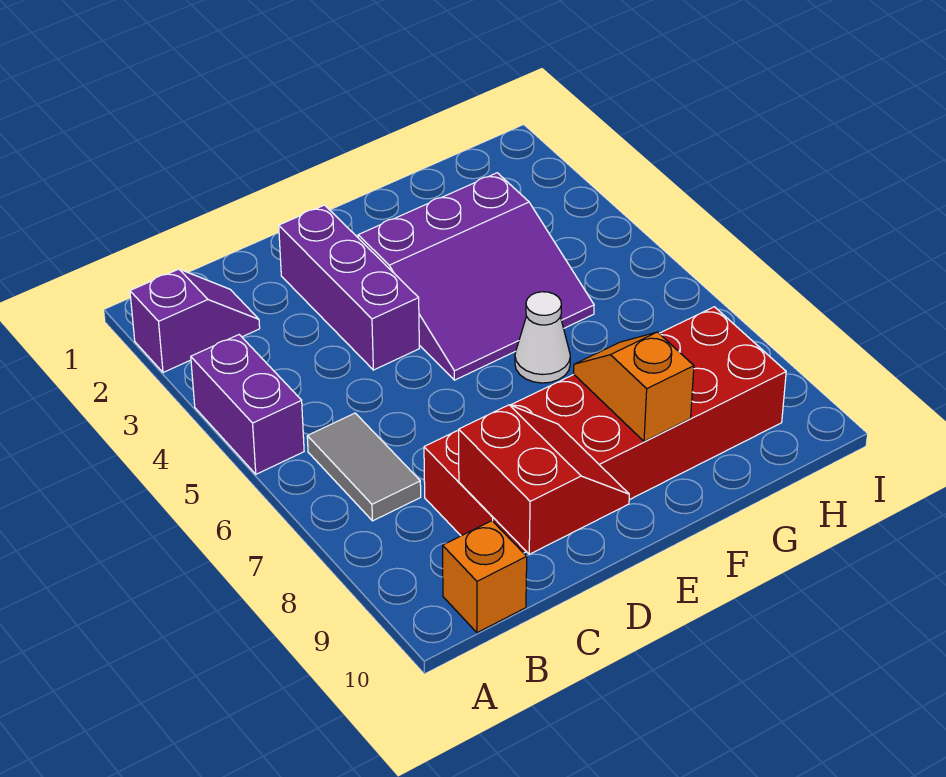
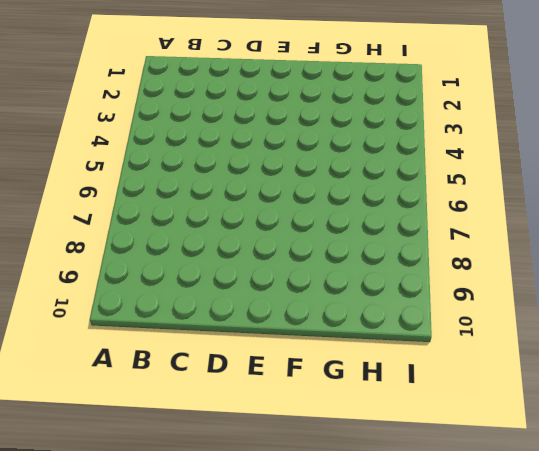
none -> purple 1x2 slope [130,269,260,373]
none -> purple 1x2 brick [191,335,304,474]

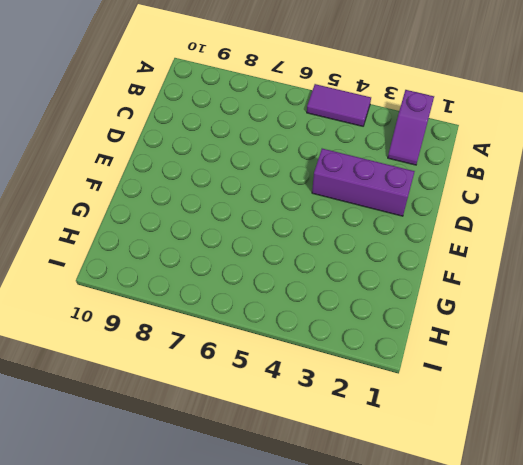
purple 1x2 tile [307,84,371,126] -> purple 1x2 brick [191,335,304,474]
none -> grey 1x2 tile [307,413,421,521]
none -> orange 1x1 brick [443,521,527,633]

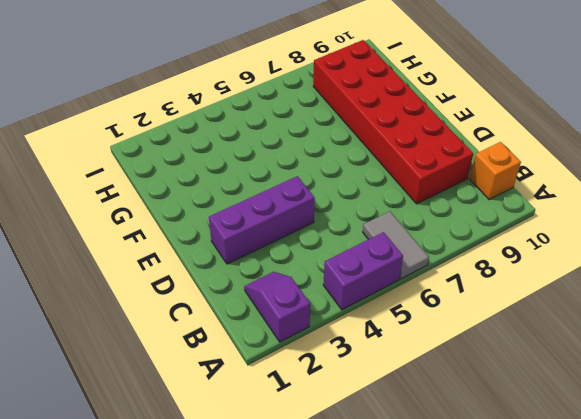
grey 1x2 tile [363,211,429,279] -> grey 1x2 tile turned to [307,413,421,521]
none -> purple 3x3 slope [358,173,594,380]
none -> white 1x1 cone [515,292,570,383]

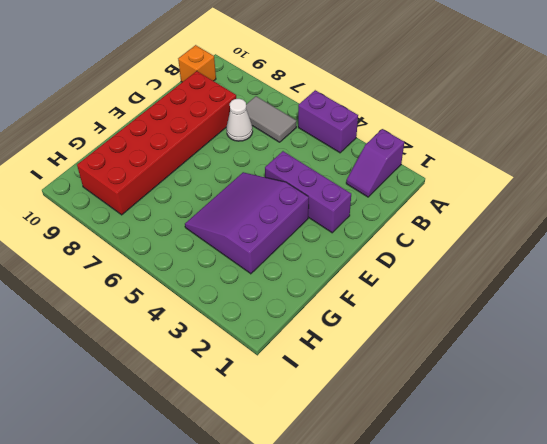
white 1x1 cone [226,99,253,141] -> white 1x1 cone moved to [515,292,570,383]
none -> red 2x2 slope [459,405,629,554]
none -> orange 1x2 slope [574,332,694,442]

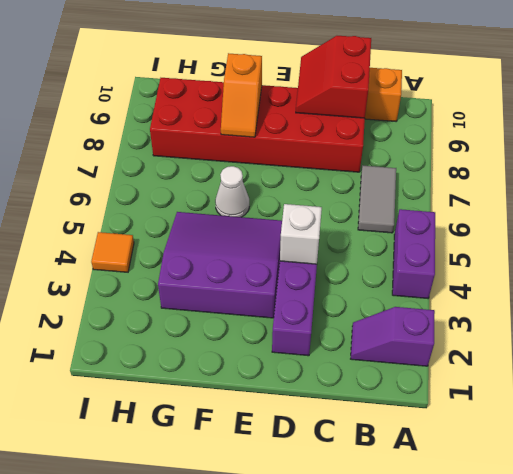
white 1x1 brick [280,204,322,264] -> none
orange 1x1 tile [91,232,134,272] -> none

